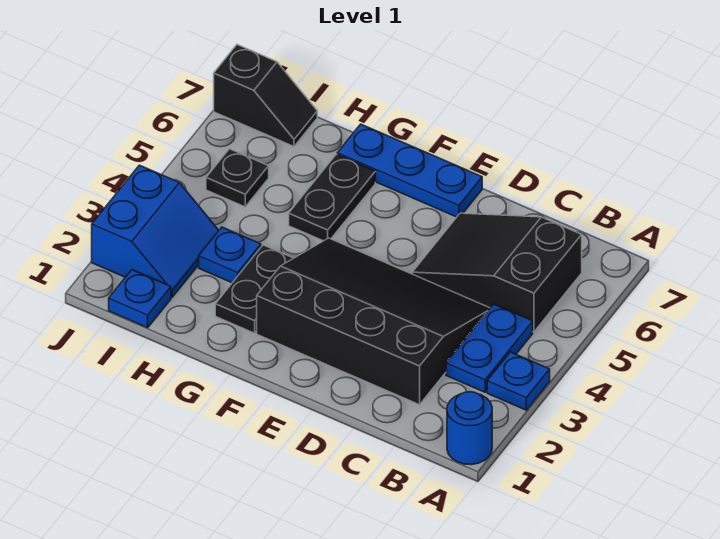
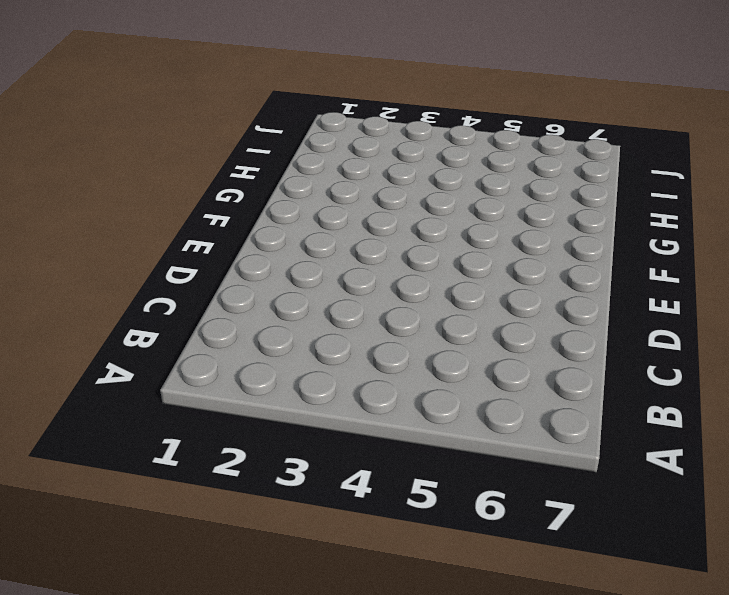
none -> blue 1x1 round brick [447,392,492,465]
none -> blue 1x1 plate [487,352,550,410]
none -> blue 1x2 plate [446,304,533,392]

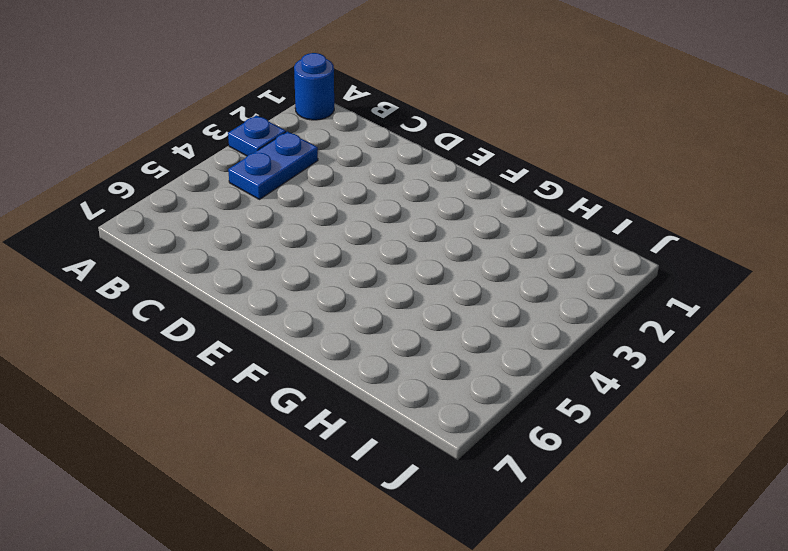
none -> black 2x3 slope [412,213,582,332]
none -> black 3x4 slope [257,238,490,405]
none -> blue 1x3 plate [337,124,482,217]

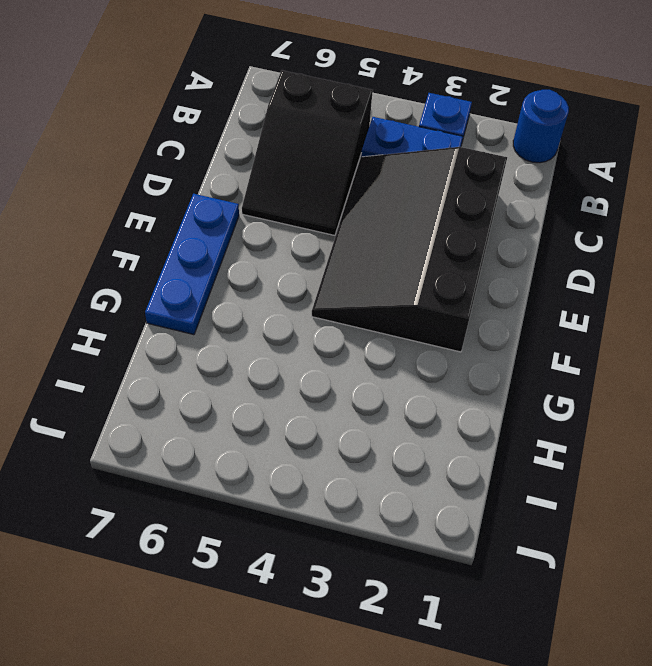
none -> black 1x2 plate [215,245,293,333]
none -> black 1x2 plate [289,154,375,241]
none -> blue 1x1 plate [199,227,261,283]

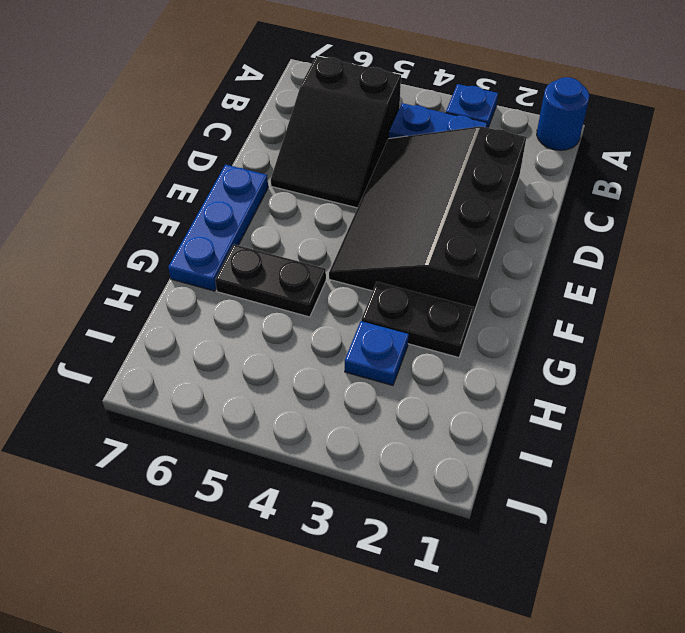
none -> blue 1x1 plate [109,270,171,328]
none -> blue 2x2 slope [92,165,219,297]
none -> black 1x1 plate [206,149,269,207]

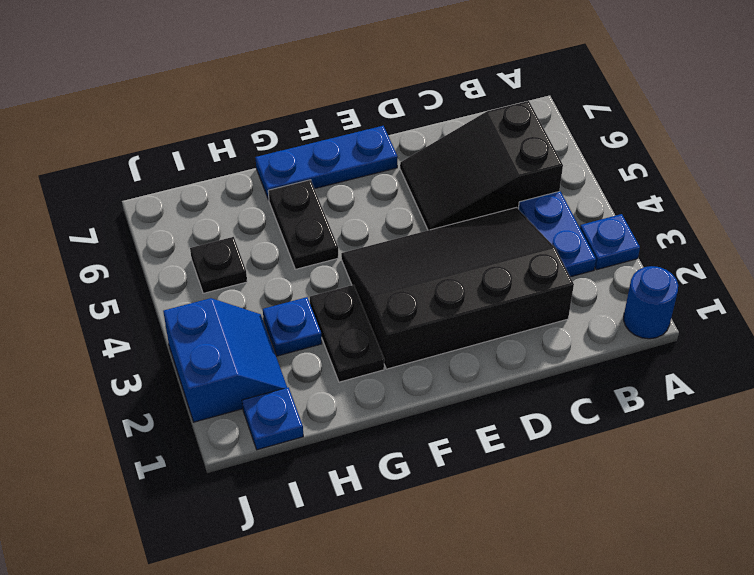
none -> black 1x2 slope [214,45,317,146]

